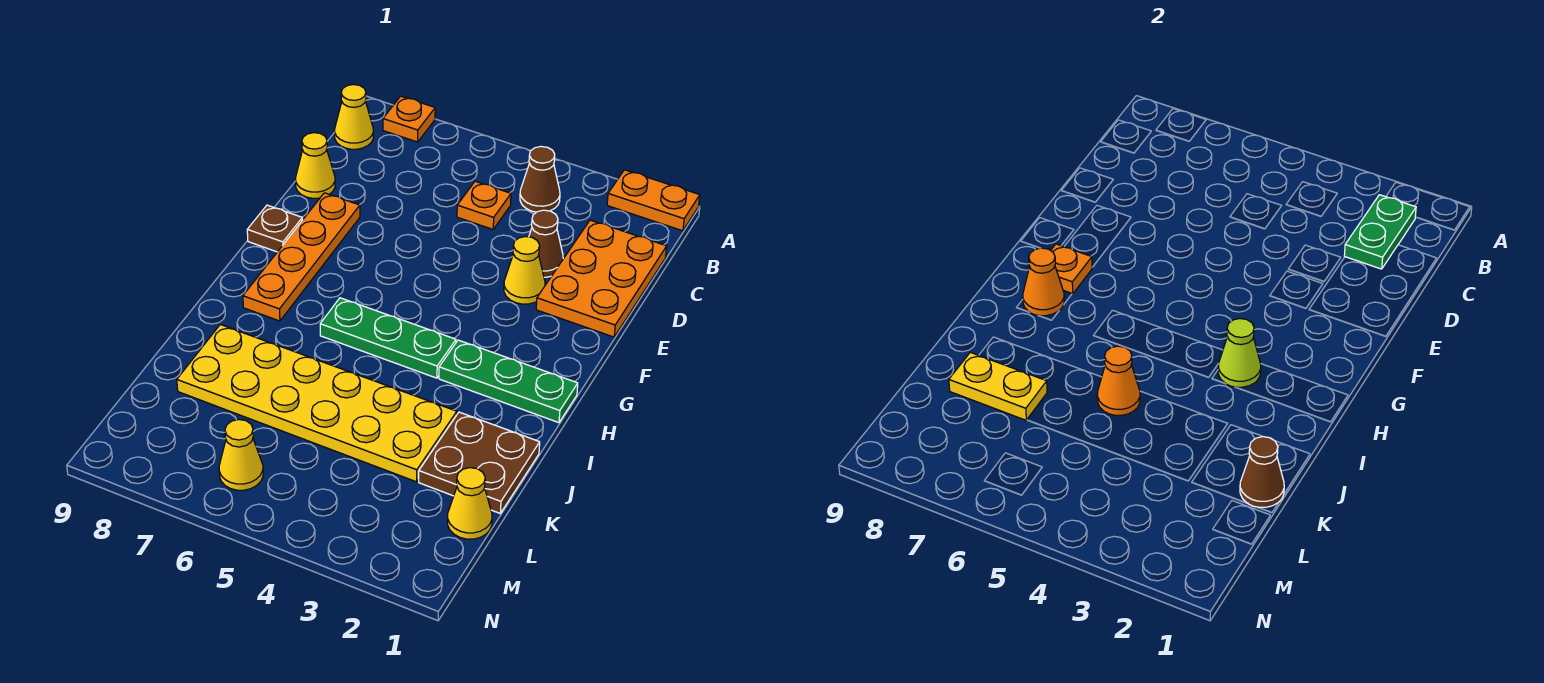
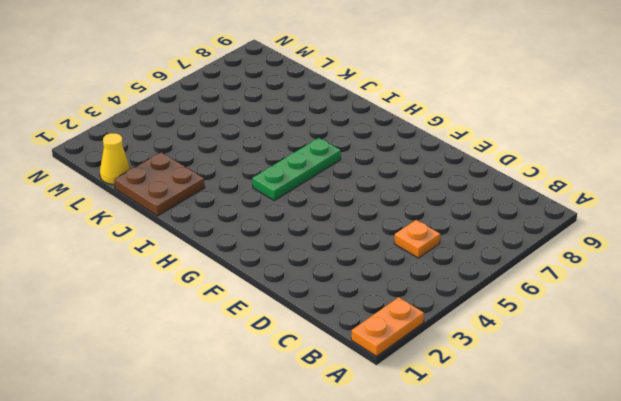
none -> orange 1x1 plate [383,96,435,142]
none -> brown 1x1 cone [520,147,560,212]
none -> yellow 1x1 cone [335,85,373,149]

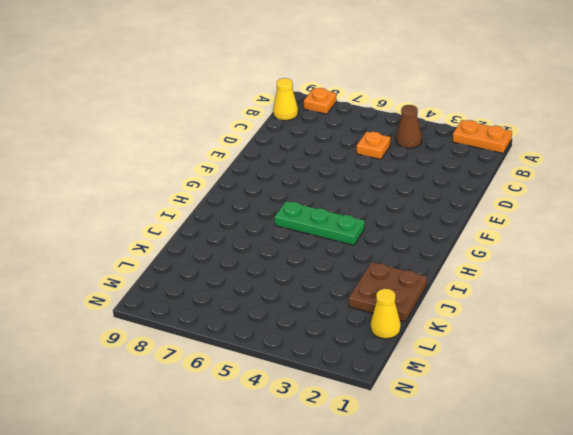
none -> orange 2x3 plate [536,220,667,337]
none -> brown 1x1 cone [529,210,563,277]
none -> yellow 1x1 cone [296,133,335,198]

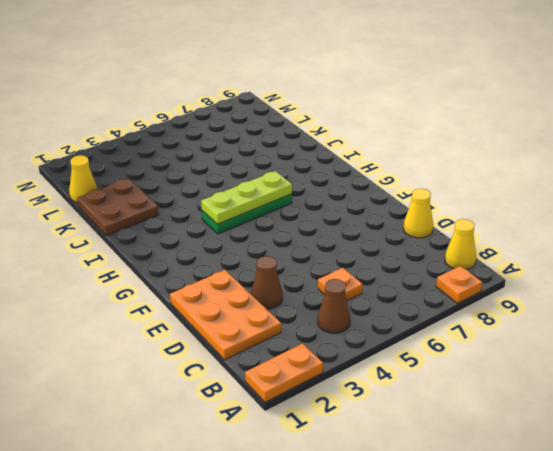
lime 1x3 plate [201,171,292,224] -> none
none -> yellow 1x1 cone [504,237,545,304]
none -> orange 1x4 plate [243,193,360,321]
none -> brown 1x1 plate [247,205,302,252]

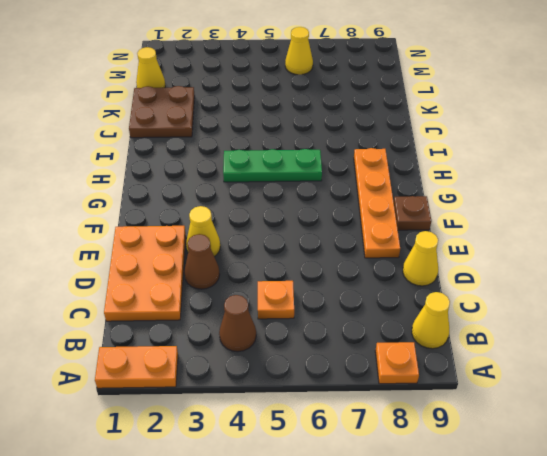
none -> green 1x3 plate [439,340,578,423]
none -> yellow 2x6 plate [177,324,457,482]
none -> green 1x2 plate [1344,195,1416,269]

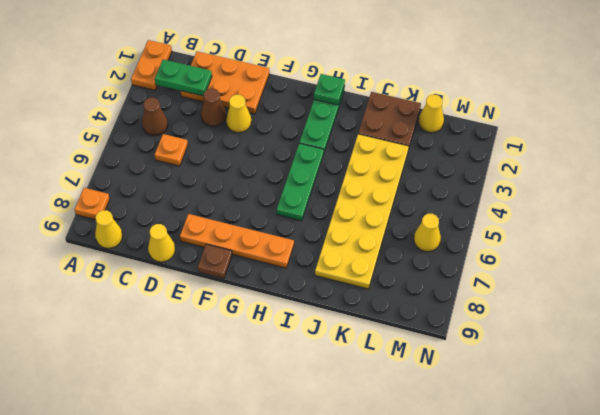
green 1x1 plate [314,74,345,105] -> none
none -> orange 1x1 plate [1051,244,1092,294]
none -> lime 1x1 cone [1218,319,1261,387]
none -> orange 1x1 cone [1023,248,1064,316]

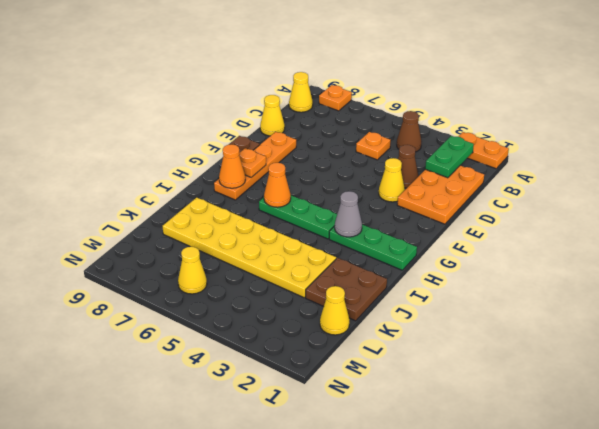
grey 1x1 cone [335,191,362,237] -> lime 1x1 cone [1218,319,1261,387]
orange 1x1 cone [264,163,291,207] -> orange 1x1 cone moved to [1097,346,1140,415]
none -> brown 1x1 cone [1240,437,1284,507]
none -> yellow 1x2 plate [949,352,1047,420]

